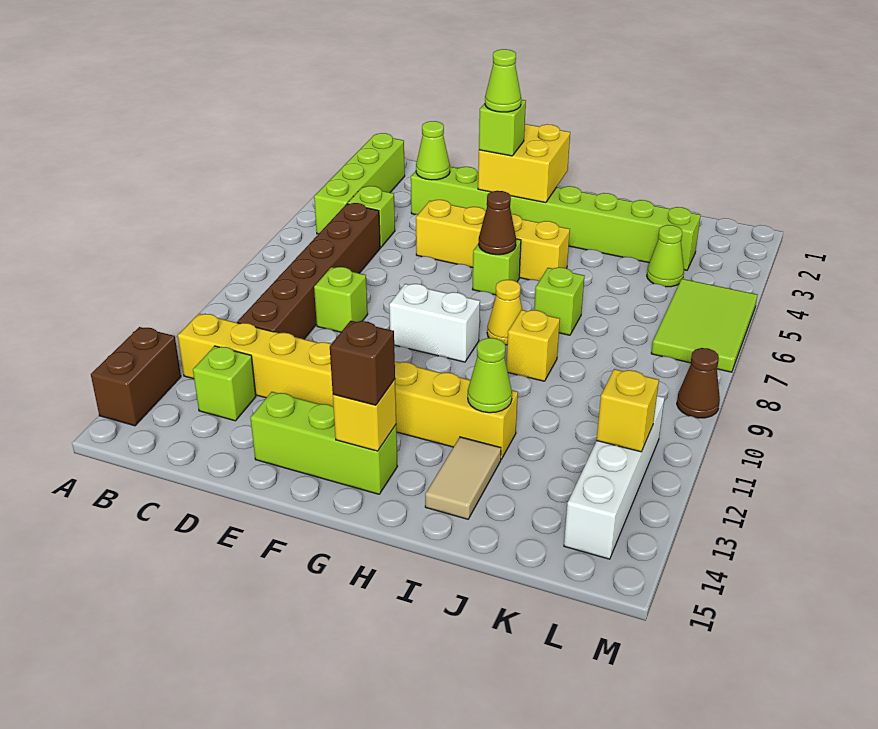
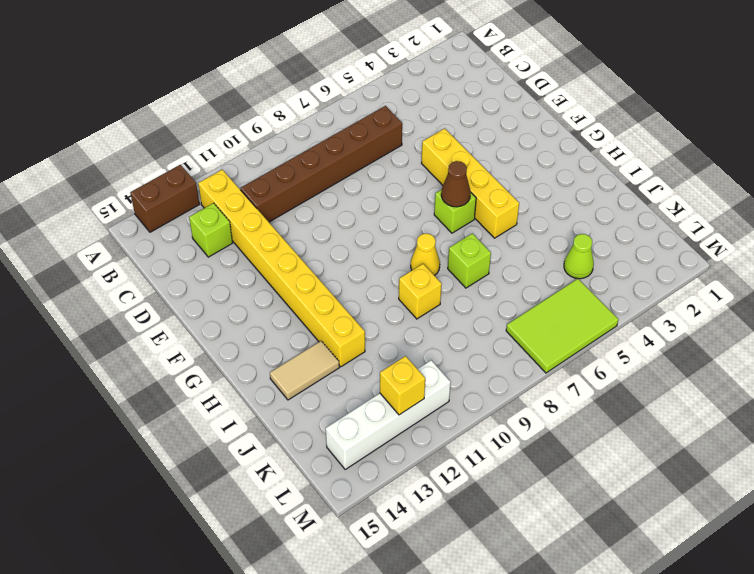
none -> lime 1x4 brick [314,133,405,234]
none -> lime 1x1 brick [347,186,395,248]
none -> lime 1x8 brick [411,167,701,270]

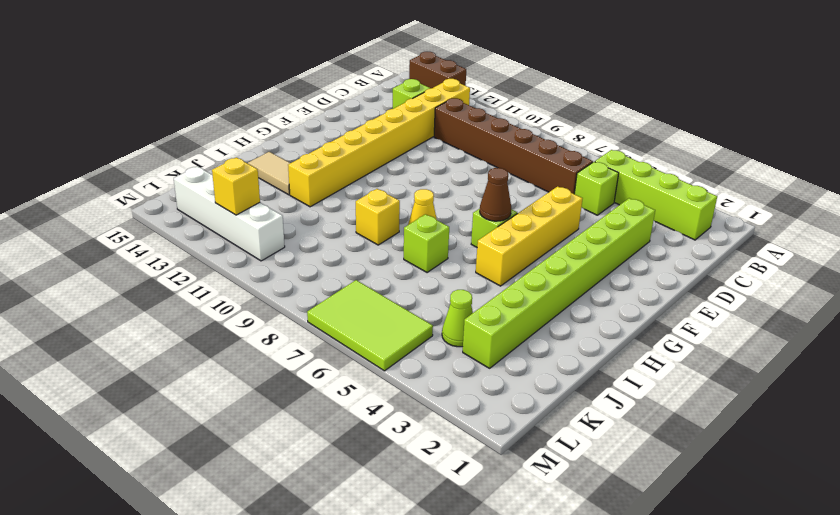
none -> lime 1x1 brick [314,267,368,332]
none -> lime 1x3 brick [250,392,397,494]
none -> white 1x2 brick [389,284,480,362]

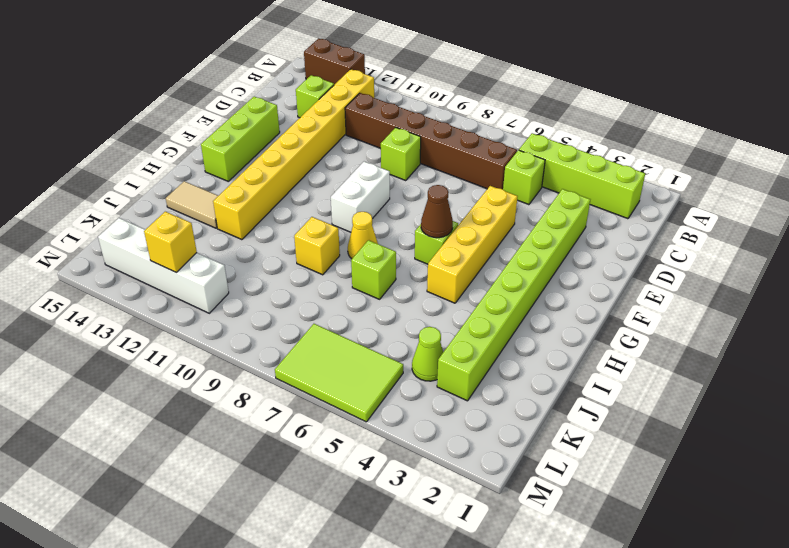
none -> brown 1x1 cone [677,348,720,418]
none -> lime 1x1 cone [416,121,450,180]
none -> yellow 2x2 brick [478,124,570,203]

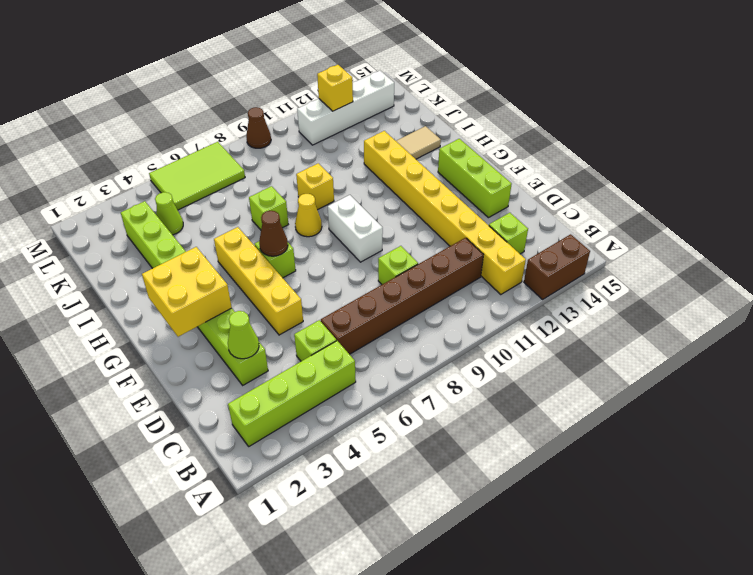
none -> yellow 1x1 brick [333,379,396,451]
none -> lime 1x1 cone [468,338,512,413]
none -> lime 1x1 brick [479,100,526,156]

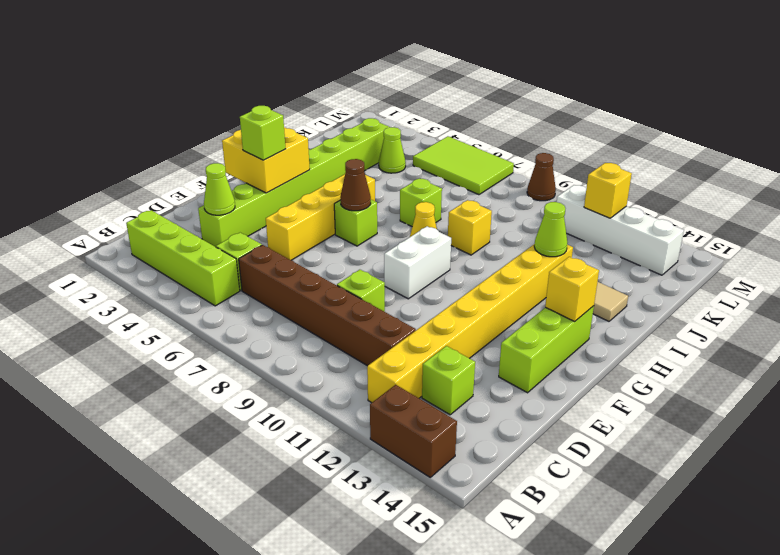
none -> brown 1x1 brick [330,321,395,405]
none -> lime 1x1 cone [485,49,521,112]

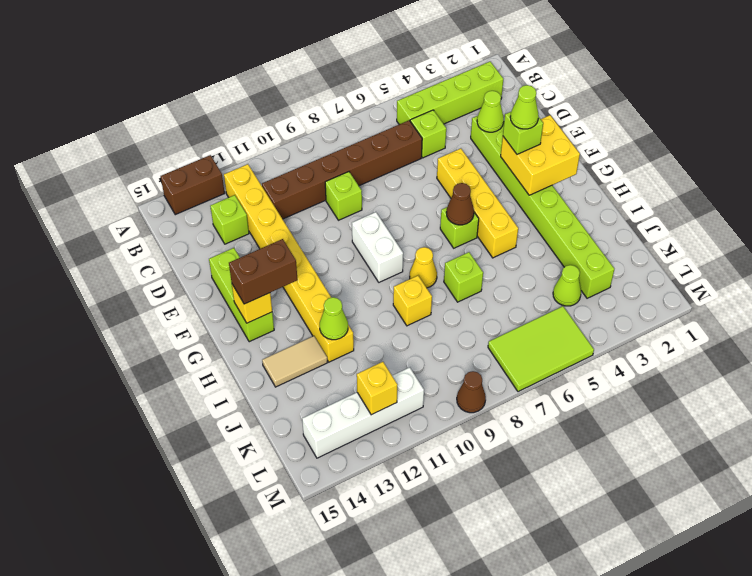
brown 1x2 brick [229,239,298,304] -> brown 1x1 brick [330,321,395,405]

